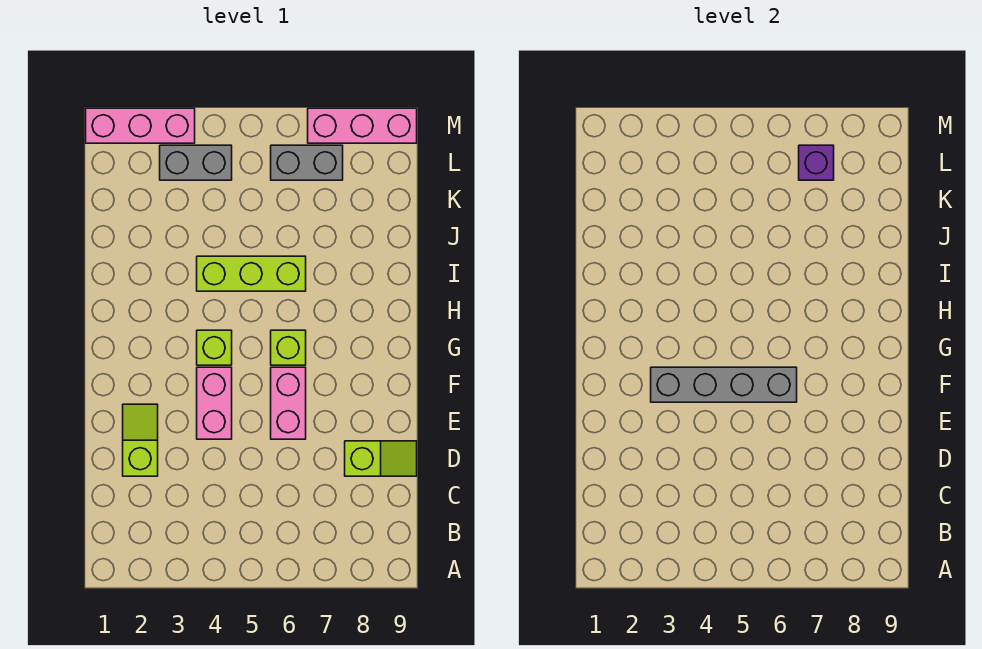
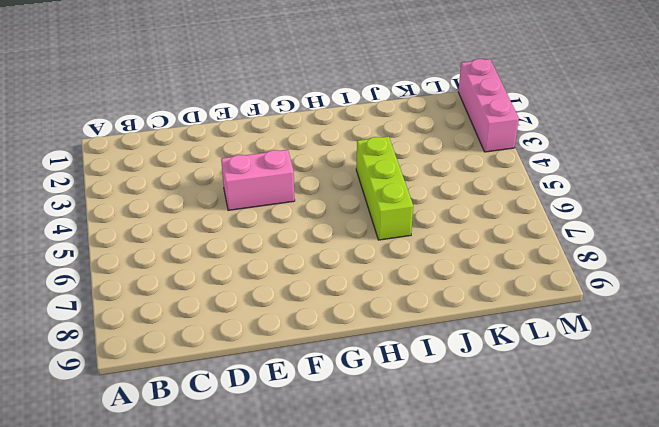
none -> lime 1x2 slope [123,404,158,476]
none -> lime 1x2 slope [345,441,417,476]
none -> pink 1x2 brick [271,367,306,439]

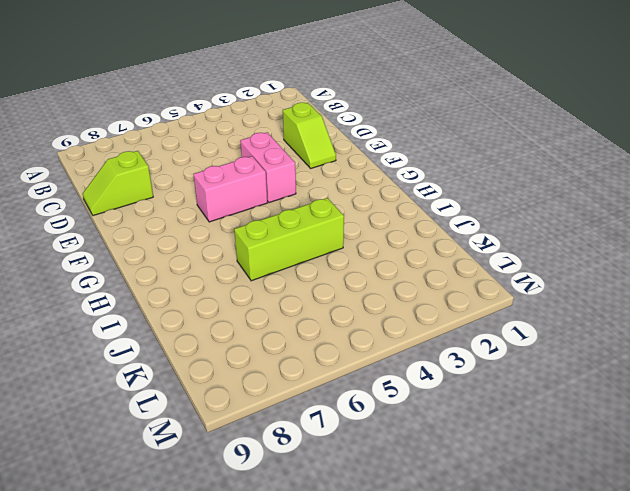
pink 1x2 brick [194,156,267,222] -> pink 1x2 brick turned to [271,367,306,439]
none -> lime 1x1 brick [197,330,232,365]
none -> lime 1x1 brick [271,330,306,365]
none -> grey 1x2 brick [160,145,232,180]

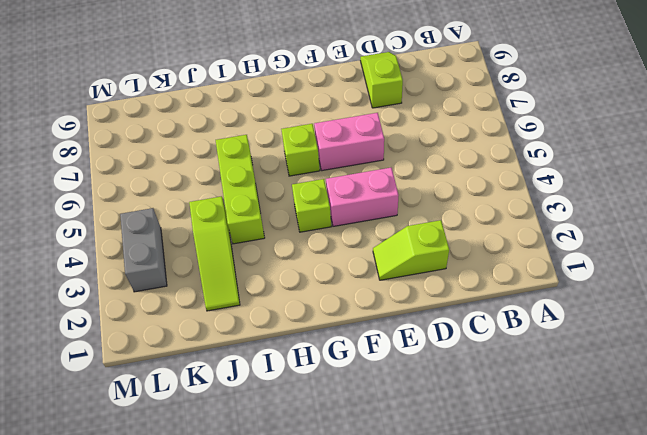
lime 1x3 slope [189,196,240,311] -> none
none -> grey 1x2 brick [271,145,343,180]
none -> pink 1x3 brick [86,108,195,143]
none -> pink 1x3 brick [308,108,417,143]

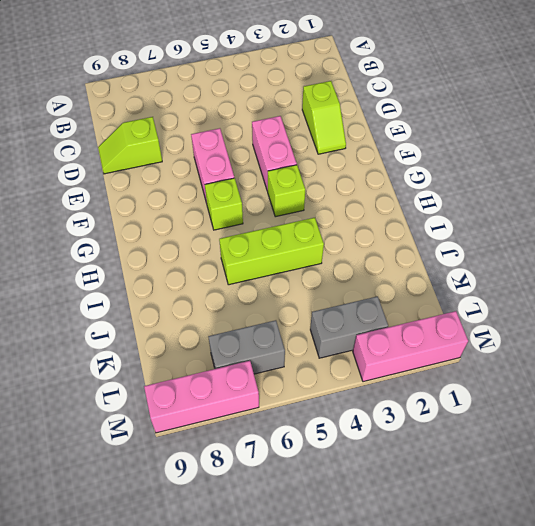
none -> grey 1x4 brick [651,367,797,402]
none -> purple 1x1 brick [799,145,834,180]

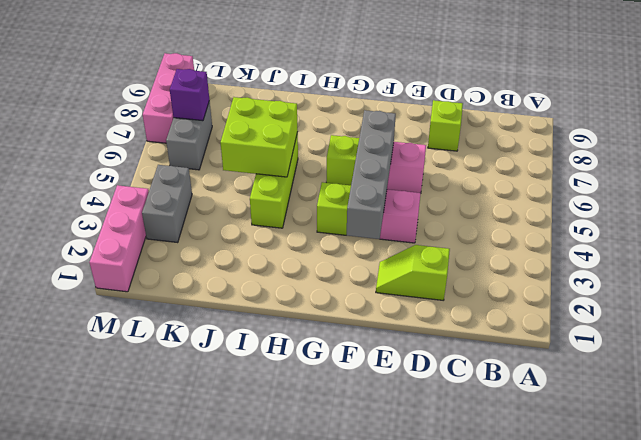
lime 2x2 brick [221,97,298,177] -> none

